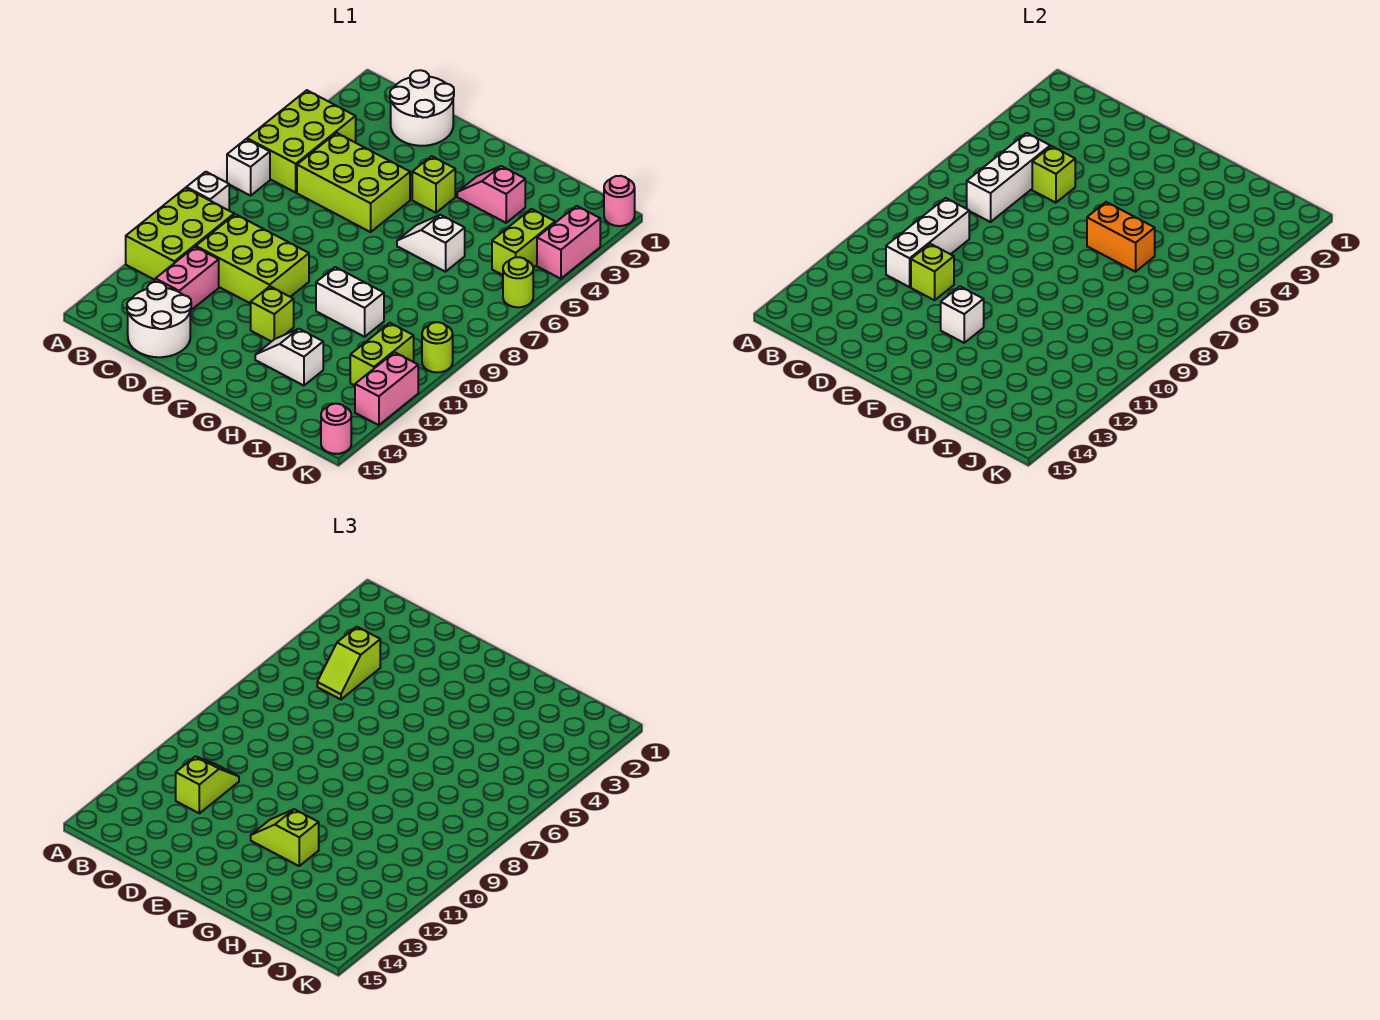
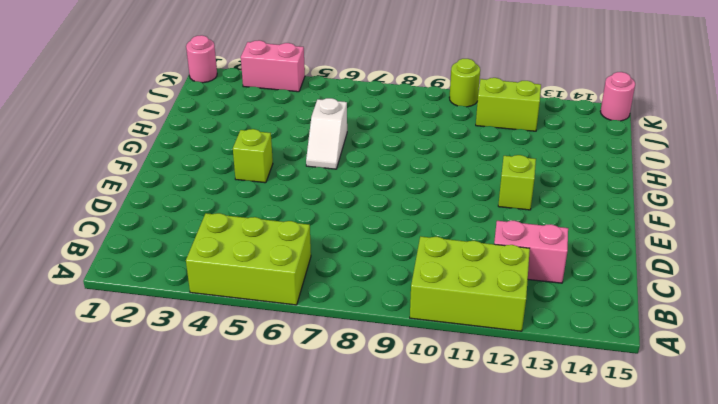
none -> white 1x1 brick [227,139,270,196]
none -> white 1x1 brick [186,172,229,210]
none -> white 2x2 round brick [390,70,454,146]
none -> lime 2x3 brick [297,133,410,232]

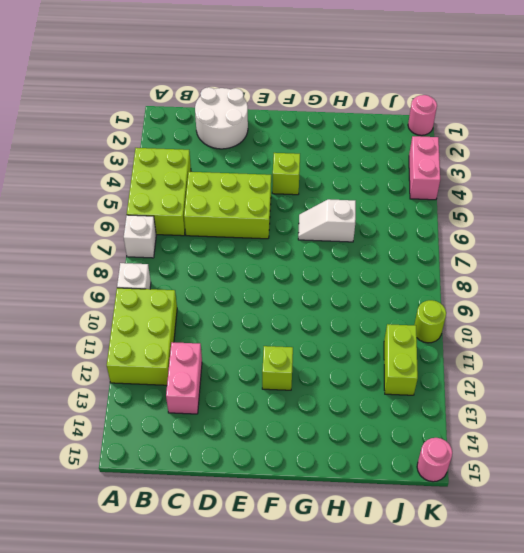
none -> lime 2x3 brick [196,214,309,304]
none -> white 2x2 round brick [127,282,191,357]
none -> pink 1x2 slope [457,166,525,223]
none -> white 1x2 brick [316,267,384,337]

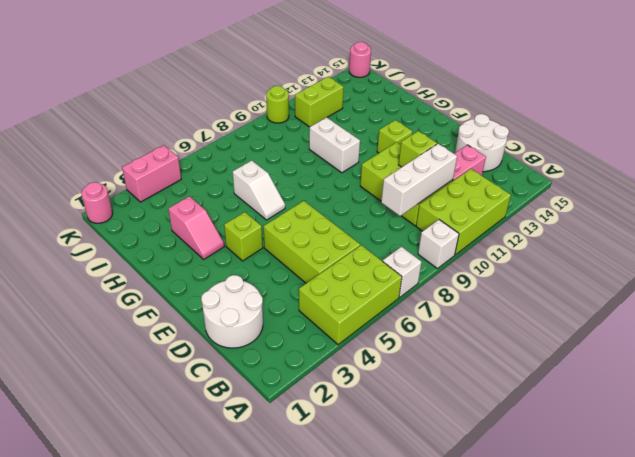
none -> white 1x2 slope [255,329,323,386]
none -> lime 1x2 brick [492,209,555,275]
none -> lime 1x1 round brick [503,257,533,307]
none -> pink 1x2 brick [355,352,418,425]

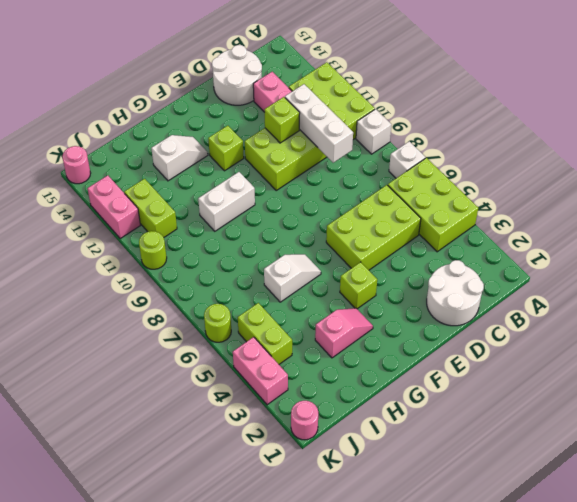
none -> white 1x3 brick [967,133,1050,222]
none -> lime 1x1 brick [1032,146,1075,203]
none -> white 1x1 brick [941,286,984,343]
none -> orange 1x2 brick [1087,202,1155,272]

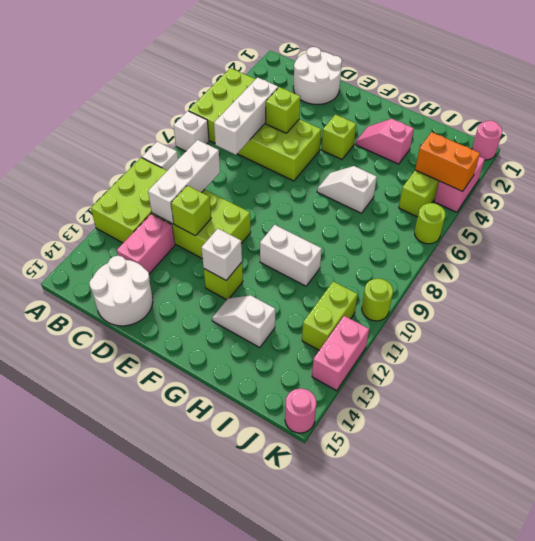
orange 1x2 brick [415,132,480,191] -> orange 1x2 brick moved to [1087,202,1155,272]
none -> lime 1x2 slope [317,627,380,699]
none -> lime 1x2 slope [176,756,239,813]
none -> lime 1x2 slope [251,809,319,866]

